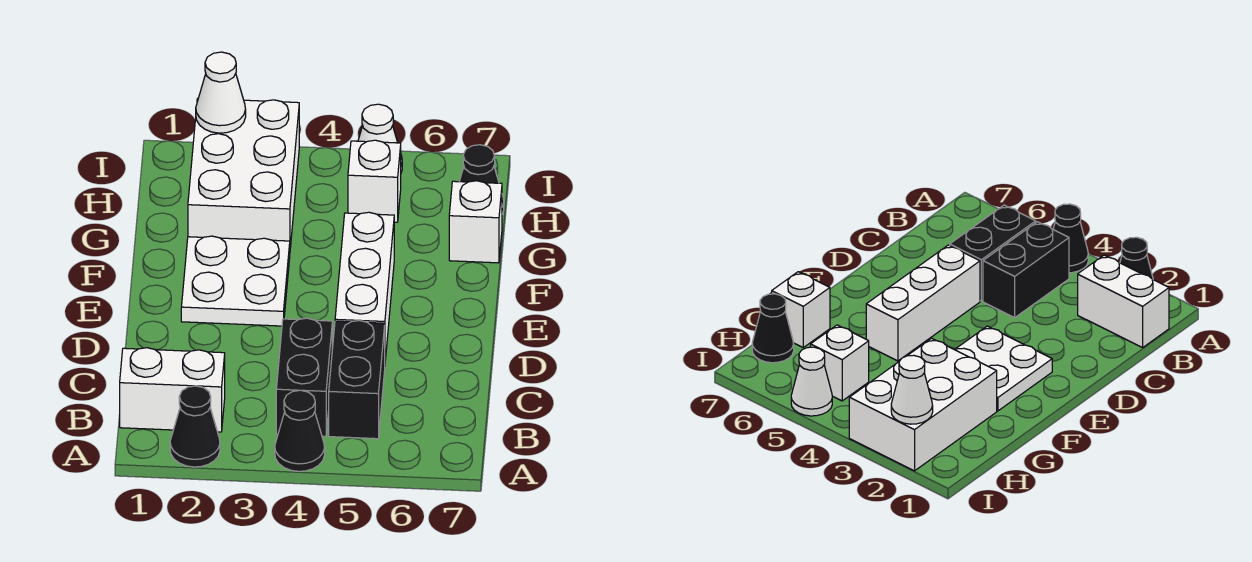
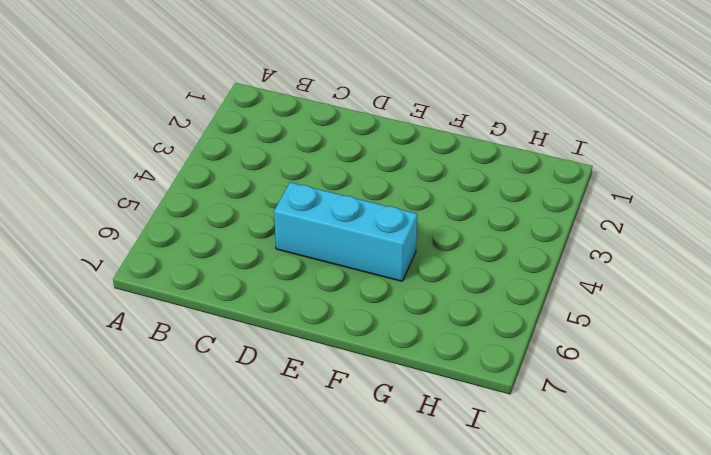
cyan 1x3 brick [274,182,417,281] -> white 1x3 brick [335,212,394,360]
none -> black 1x1 cone [170,386,220,467]
none -> black 1x1 cone [275,390,325,471]
none -> white 1x2 brick [120,348,225,432]

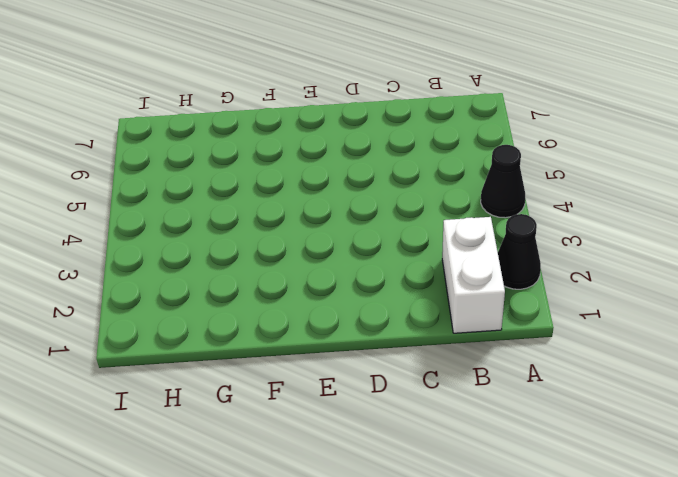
none -> black 1x2 brick [276,318,332,436]
none -> black 1x2 brick [329,321,385,439]
none -> white 1x3 brick [335,212,394,360]

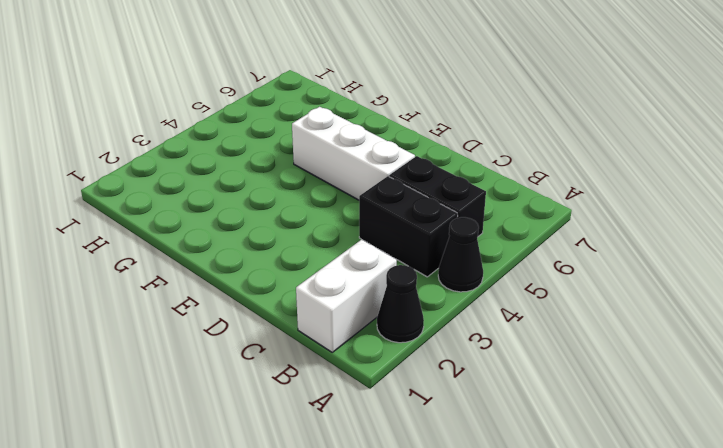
none -> white 2x2 plate [181,236,290,326]
none -> white 2x3 brick [188,99,299,248]
none -> white 1x1 brick [449,181,502,263]

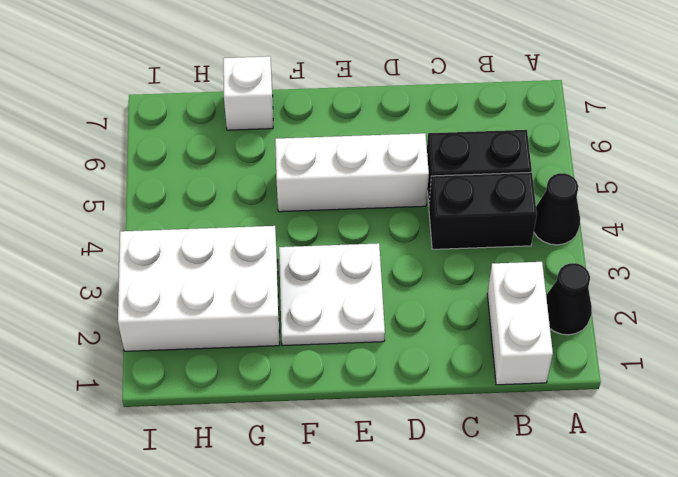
none -> white 1x1 brick [348,140,401,222]
none -> black 1x1 cone [459,145,504,214]
none -> white 1x1 cone [358,104,402,172]

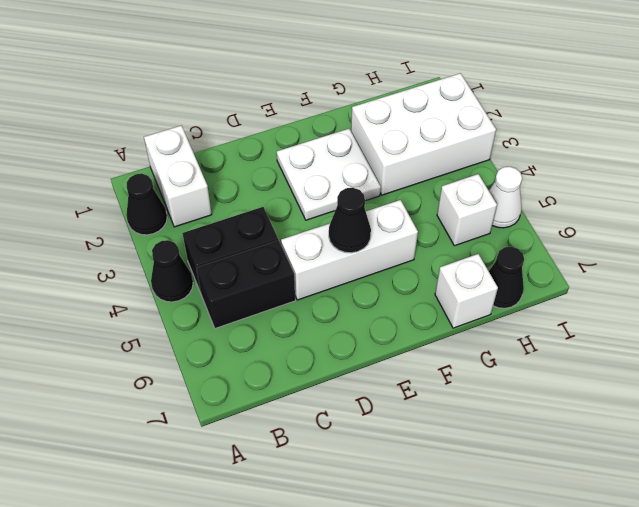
black 1x1 cone [329,188,371,253] -> none
none -> white 1x1 cone [196,52,246,133]

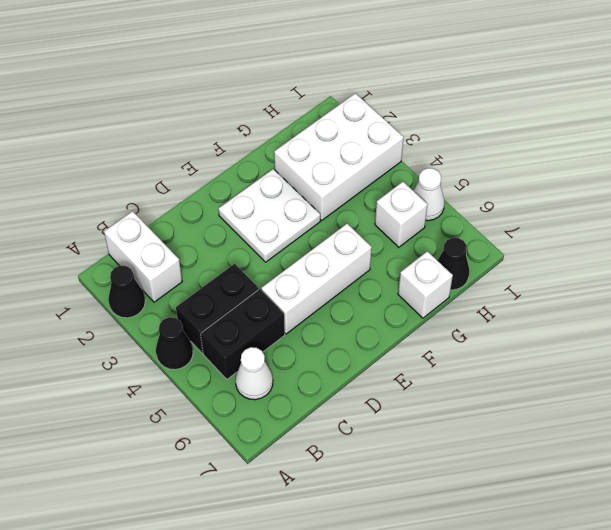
white 1x1 cone [235,347,273,400] -> white 1x1 cone moved to [196,52,246,133]

